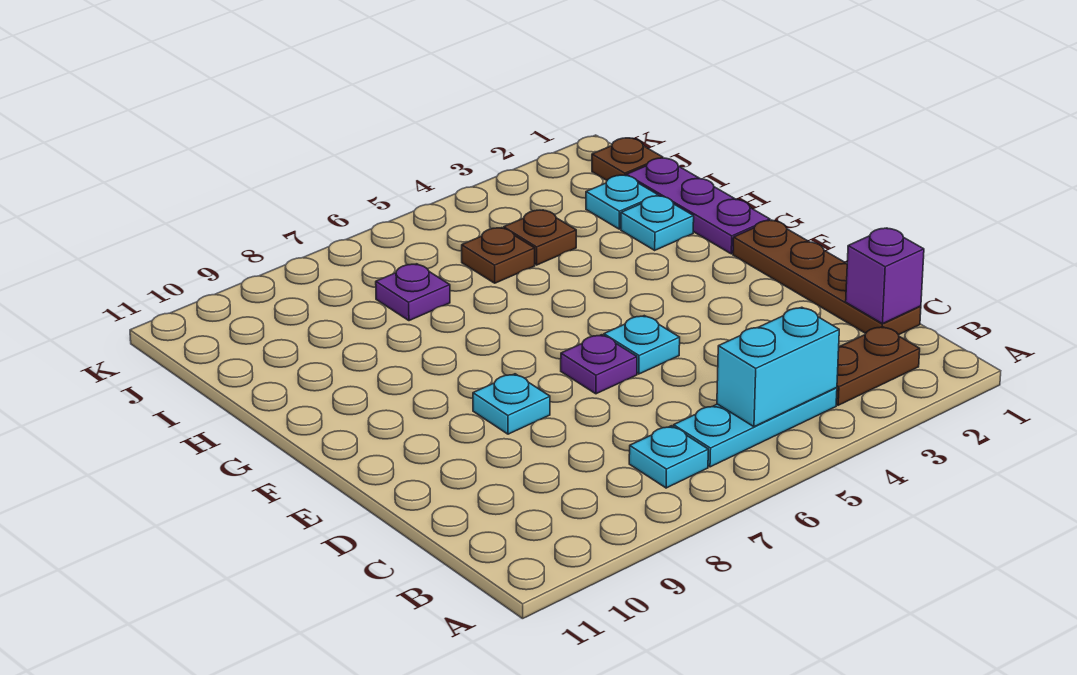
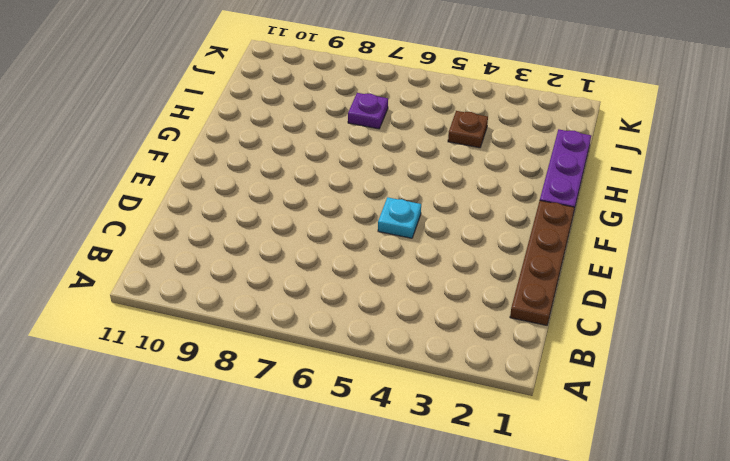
none -> brown 1x2 plate [836,327,920,405]
none -> cyan 1x3 plate [674,388,837,467]
none -> cyan 1x1 plate [629,426,708,488]

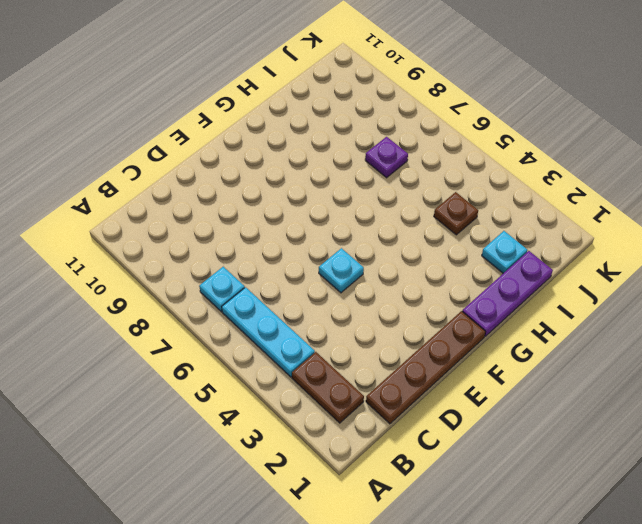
none -> purple 1x1 plate [561,335,637,394]
none -> cyan 1x1 plate [473,374,550,434]
none -> cyan 1x1 plate [621,196,694,250]

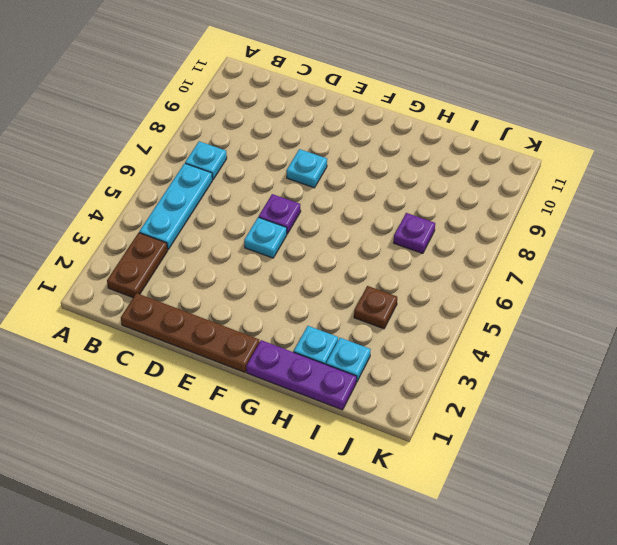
none -> brown 1x1 plate [462,228,535,283]
none -> brown 1x1 plate [592,138,663,180]
none -> cyan 1x2 brick [717,307,839,427]

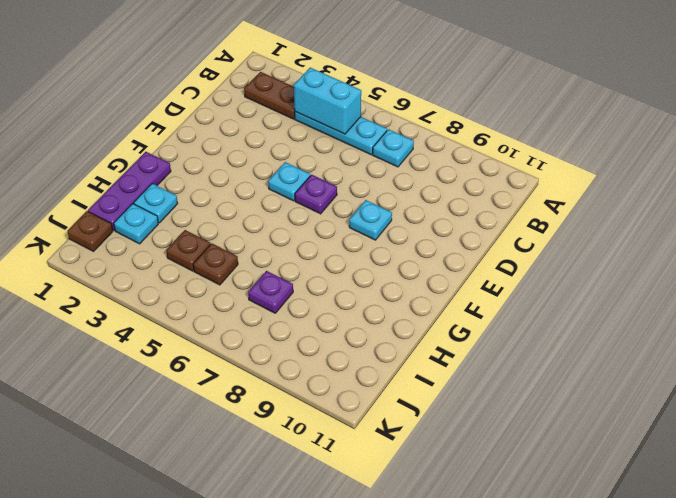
none -> brown 1x4 plate [733,220,921,335]
none -> purple 1x1 brick [846,228,924,324]

